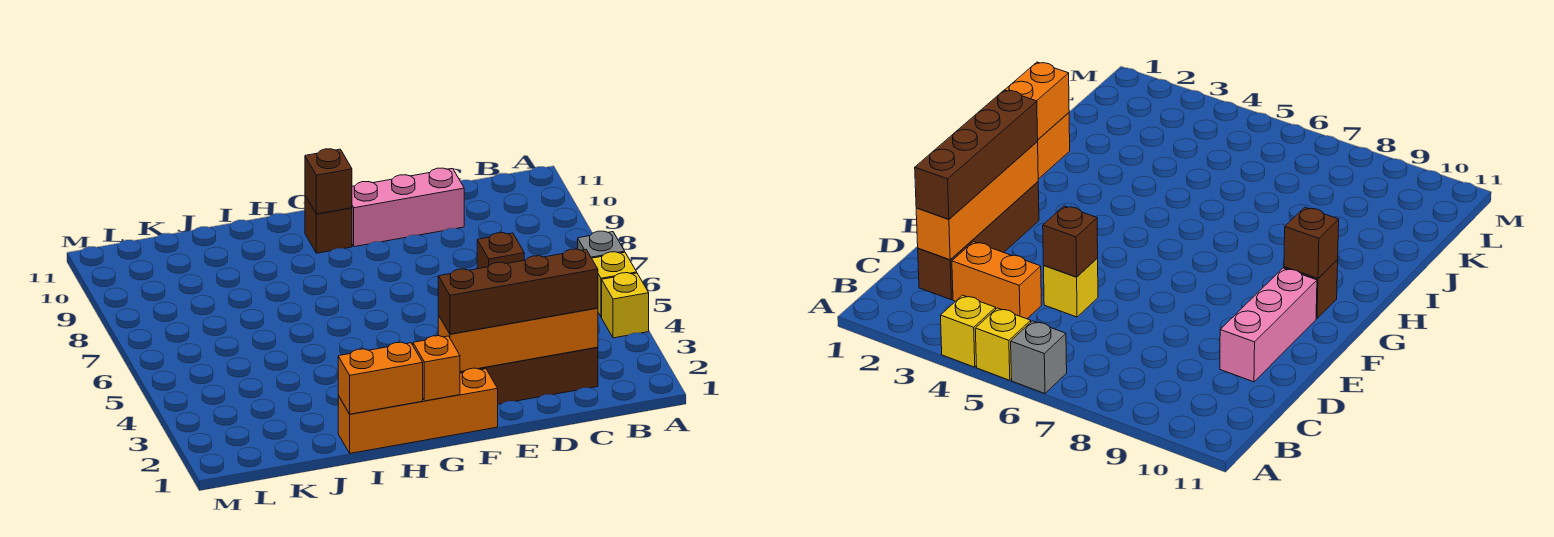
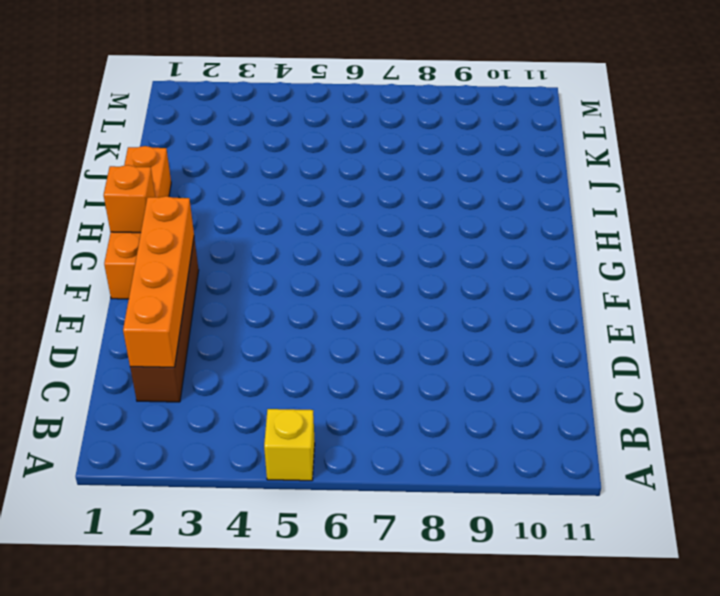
none -> yellow 1x1 brick [602,273,649,338]
none -> grey 1x1 brick [578,231,625,258]
none -> orange 1x2 brick [952,242,1041,319]

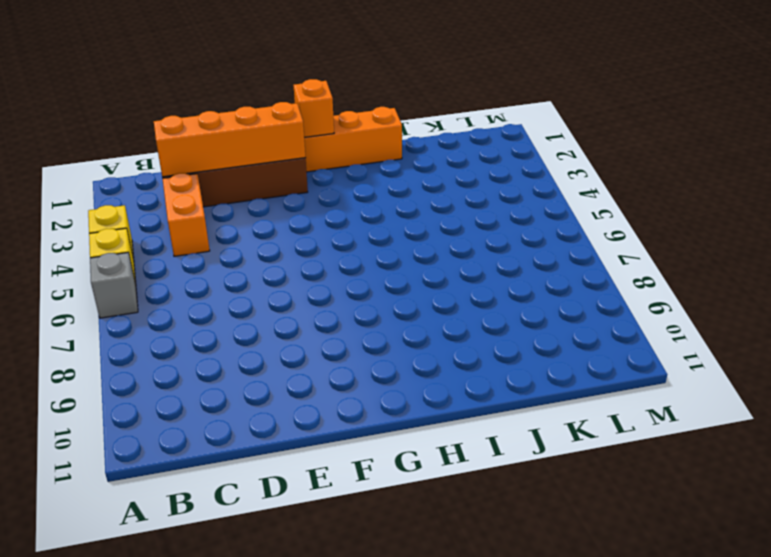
none -> yellow 1x1 brick [1044,258,1098,317]
none -> pink 1x3 brick [352,168,464,247]
none -> brown 1x1 brick [305,196,352,253]

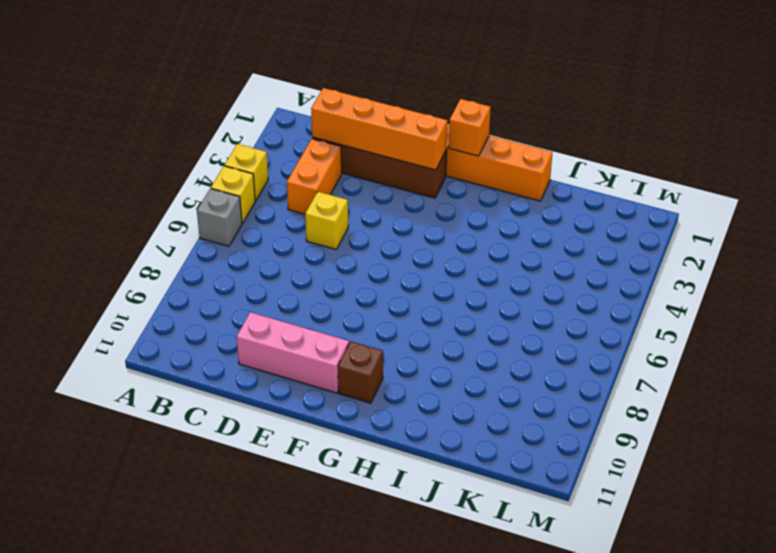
none -> brown 1x1 brick [477,233,524,269]
none -> brown 1x1 brick [305,149,352,214]
none -> orange 1x2 brick [338,342,423,414]

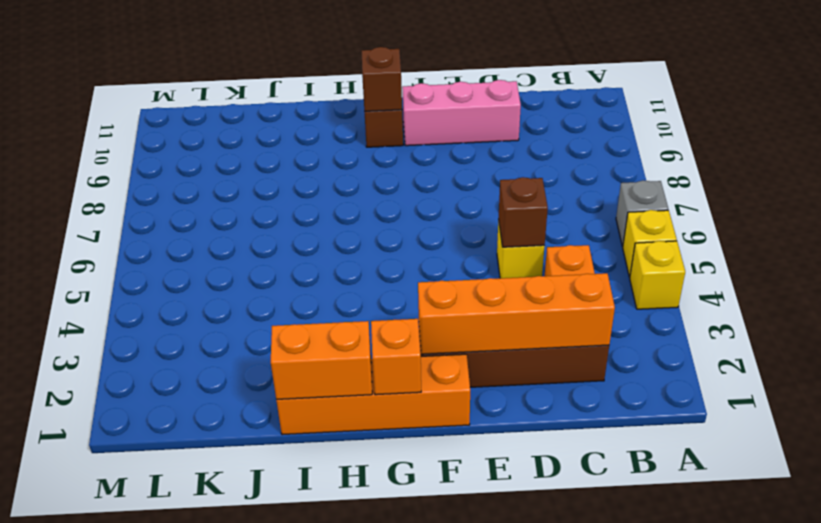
none -> brown 1x4 brick [438,249,598,334]

